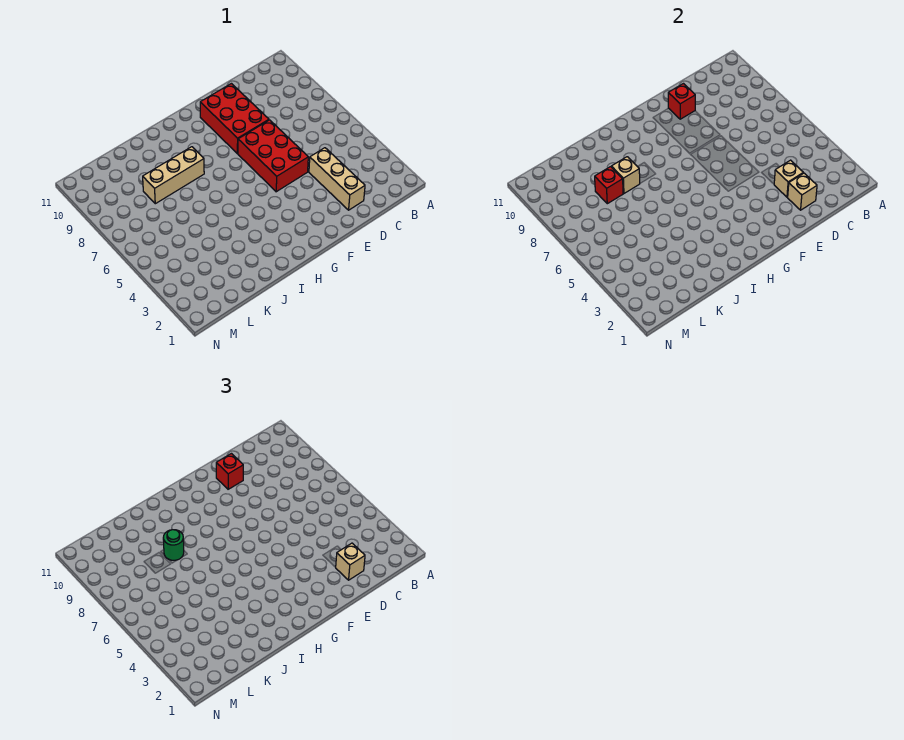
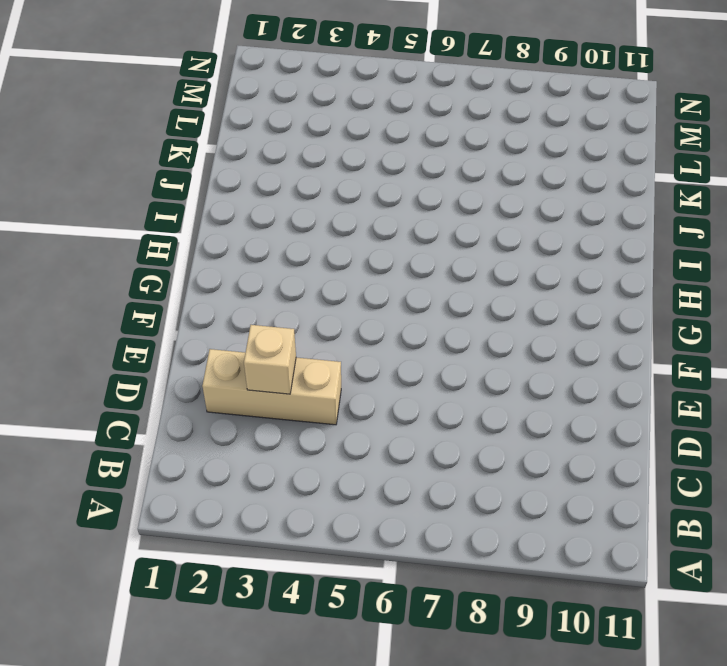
none -> red 2x3 brick [238,120,308,192]
none -> red 2x3 brick [200,84,269,154]
none -> tan 1x3 brick [143,147,204,204]

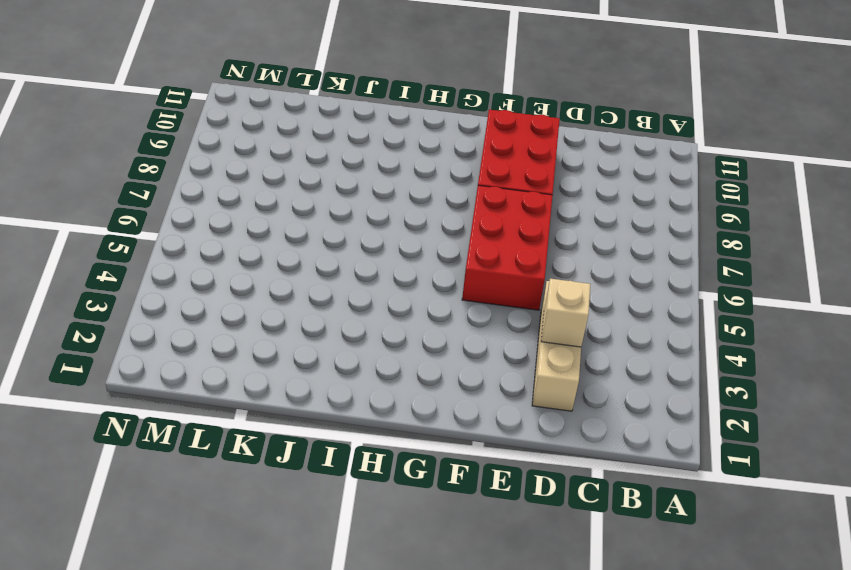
none -> tan 1x3 brick [143,147,204,204]
none -> tan 1x1 brick [787,173,817,210]
none -> red 1x1 brick [668,84,695,119]

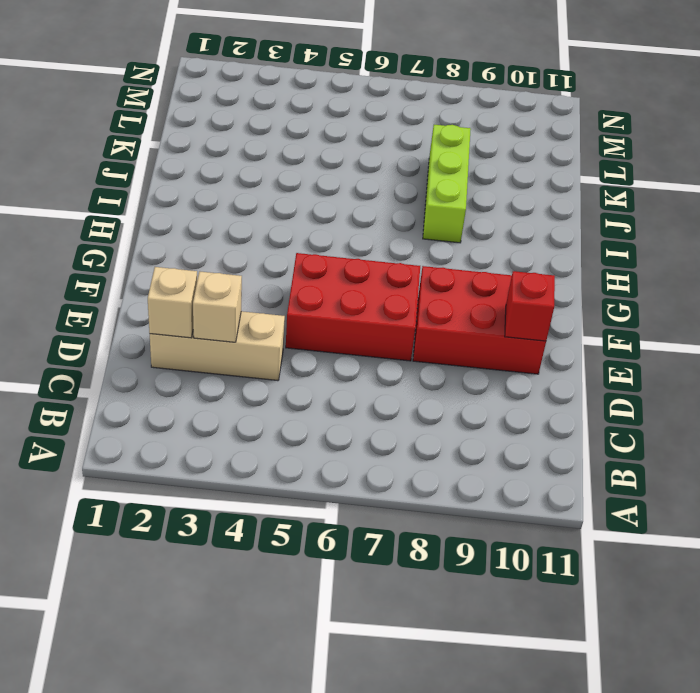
lime 1x3 brick [423,125,471,243] -> tan 1x3 brick [143,147,204,204]
none -> tan 1x1 brick [611,157,640,193]
none -> red 1x1 brick [595,167,623,204]
none -> tan 1x1 brick [336,543,365,580]

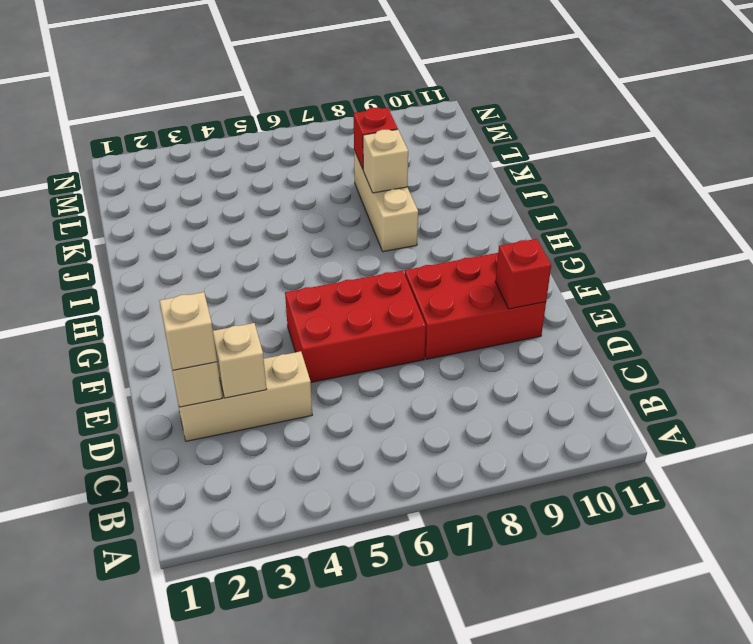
none -> red 1x1 brick [216,454,243,489]
none -> green 1x1 round brick [163,530,184,560]

